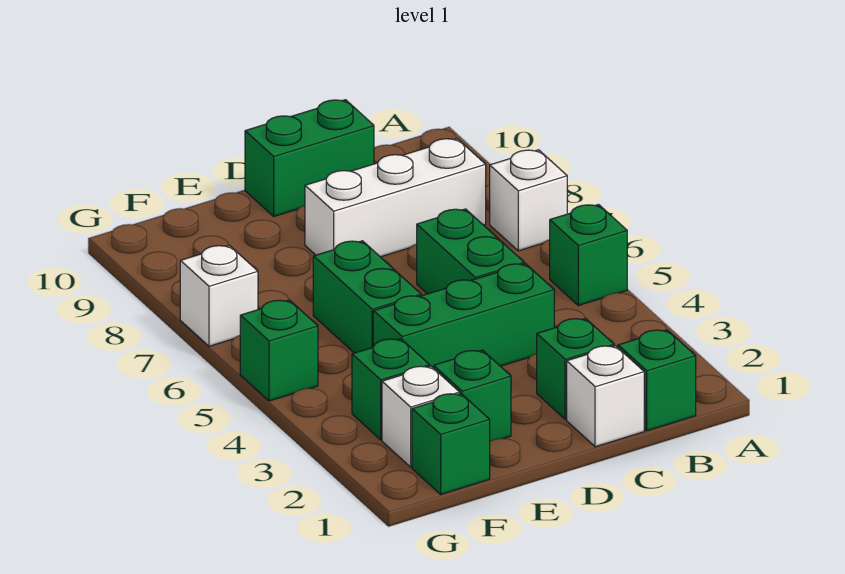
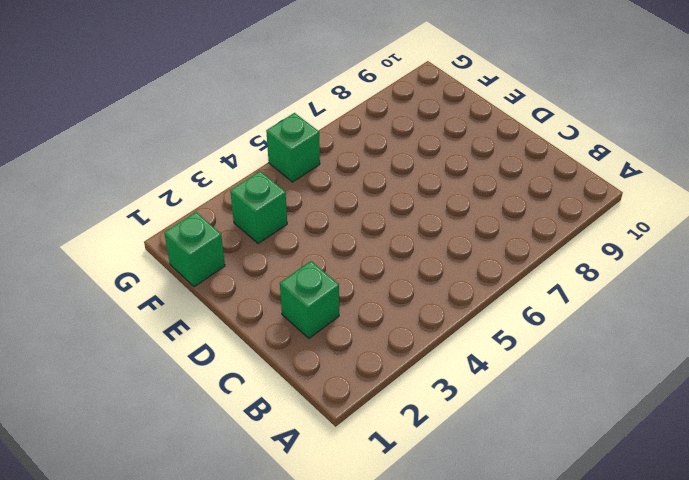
none -> green 1x1 brick [550,205,627,305]
none -> white 1x1 brick [490,150,567,251]
none -> green 1x1 brick [618,330,696,431]

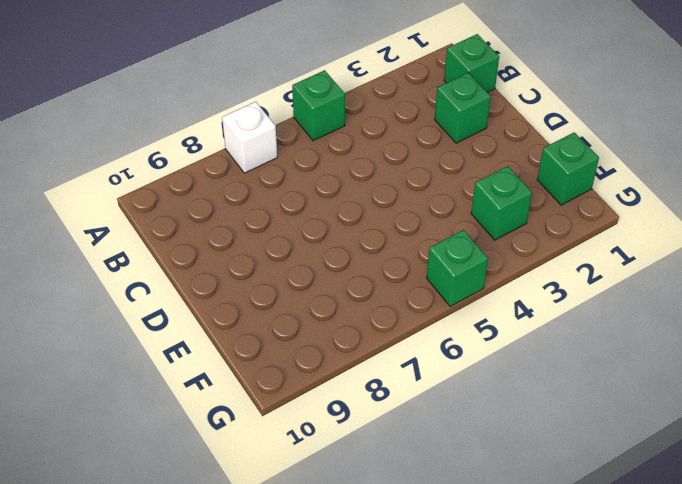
none -> white 1x3 brick [305,139,486,257]
none -> white 1x1 brick [567,346,644,447]
none -> green 1x3 brick [373,264,554,368]

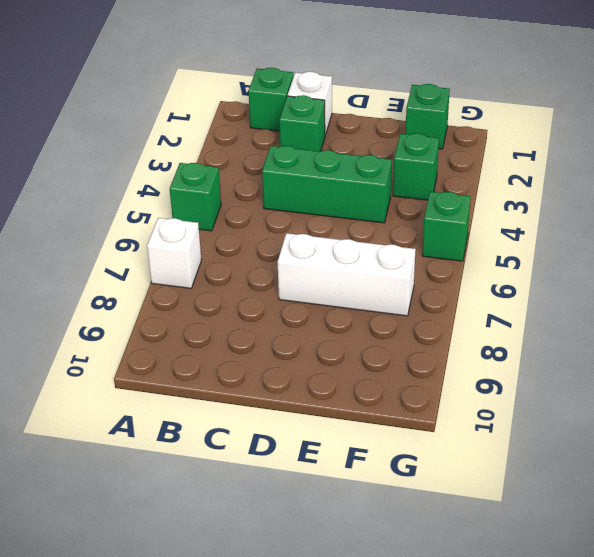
white 1x3 brick [278,233,416,316] -> white 1x3 brick moved to [305,139,486,257]
none -> green 1x2 brick [417,209,524,294]
none -> green 1x2 brick [245,100,374,216]
none -> green 1x1 brick [434,350,511,441]

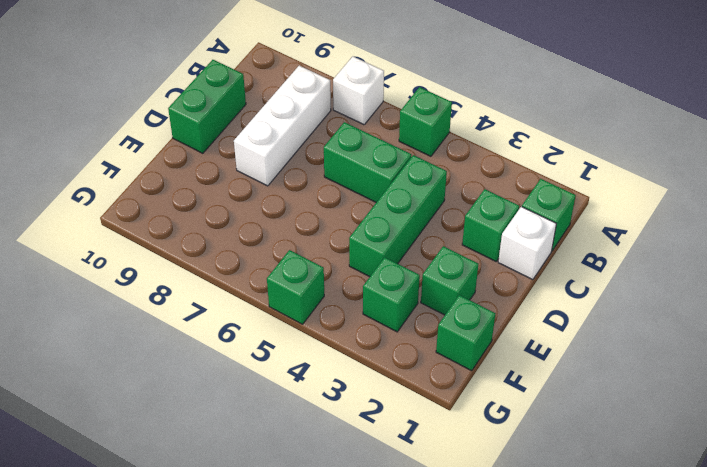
none -> green 1x2 brick [313,241,421,353]
none -> white 1x1 brick [382,366,460,467]
none -> white 1x1 brick [180,245,258,346]

